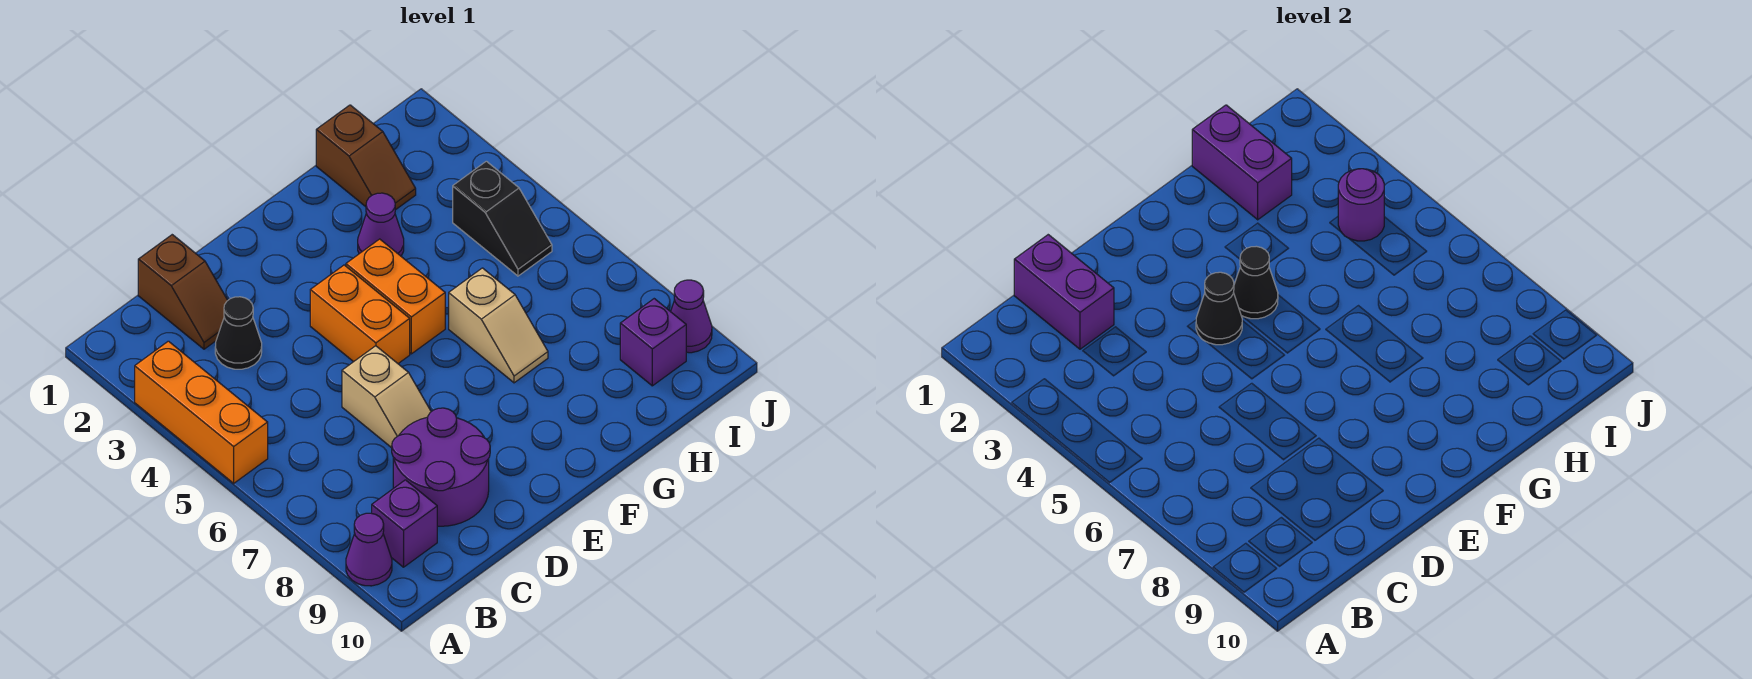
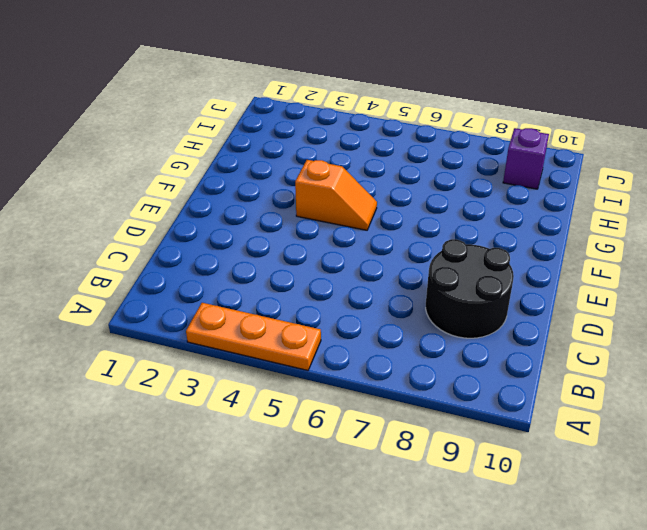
orange 1x3 plate [186,303,321,370] -> orange 1x3 brick [135,341,268,483]
black 2x2 round brick [426,239,514,338] -> purple 2x2 round brick [392,408,490,526]
orange 1x2 slope [295,160,377,230] -> orange 1x2 brick [346,239,445,354]
none -> purple 1x1 cone [346,513,392,586]
none -> purple 1x1 brick [372,480,437,567]
none -> brown 1x2 slope [138,235,228,349]

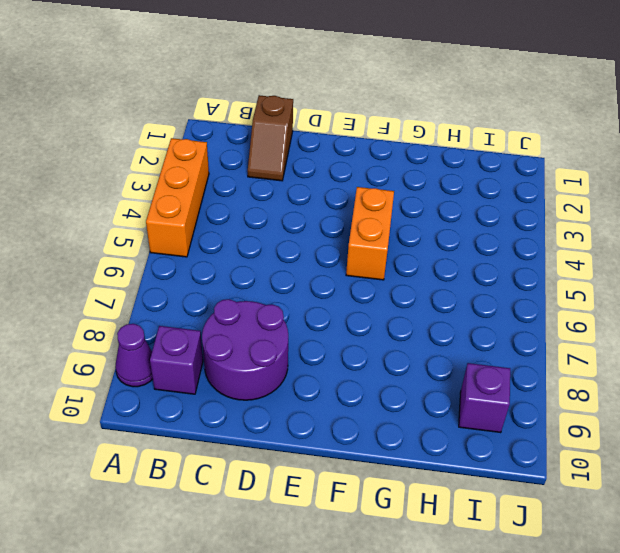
none -> black 1x1 cone [215,297,262,369]
none -> tan 1x2 slope [342,346,431,448]
none -> orange 1x2 brick [310,265,410,364]

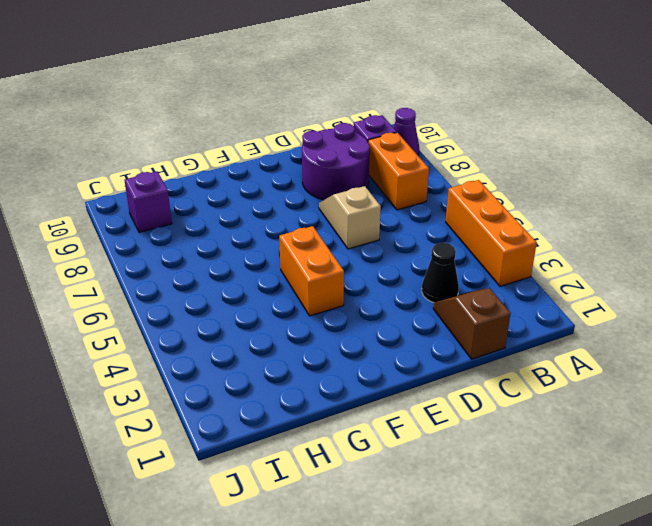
orange 1x2 brick [368,132,429,210] -> orange 1x2 brick moved to [310,265,410,364]
none -> purple 1x1 cone [358,193,404,256]
none -> tan 1x2 slope [449,268,548,383]
none -> brown 1x2 slope [316,105,416,210]

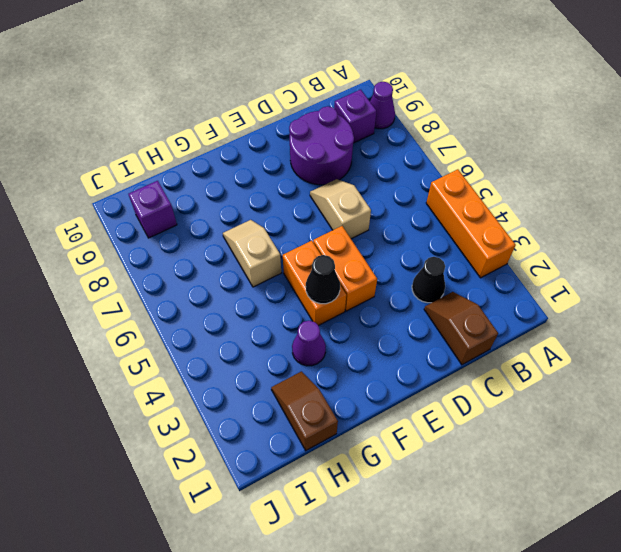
none -> black 1x2 slope [453,161,552,276]
none -> purple 1x1 cone [671,280,712,353]
none -> purple 1x2 brick [1014,235,1114,349]

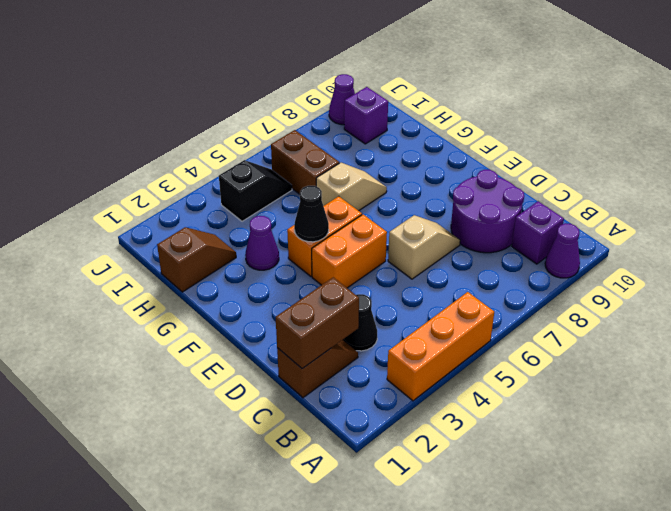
brown 1x2 brick [276,277,359,369] -> purple 1x2 brick [1014,235,1114,349]
brown 1x2 brick [271,130,339,194] -> none
none -> black 1x1 cone [1196,272,1242,345]
none -> purple 1x2 brick [1192,105,1292,220]
none -> purple 1x1 round brick [1338,169,1384,241]

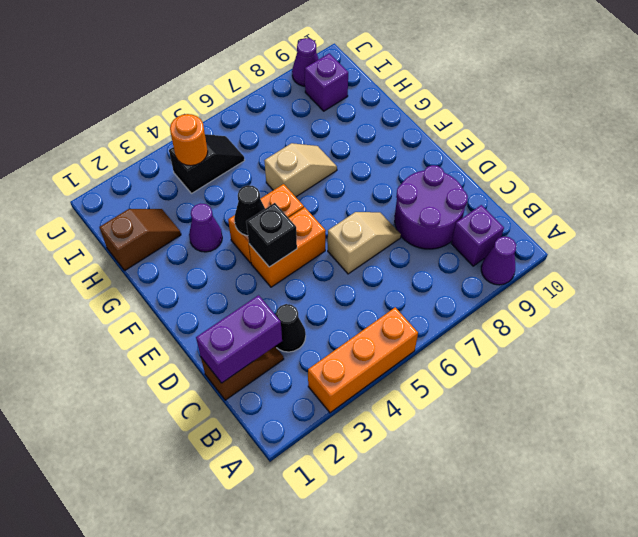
black 1x1 brick [246,203,297,267] -> black 1x1 cone [1196,272,1242,345]
orange 1x1 round brick [170,114,208,166] -> purple 1x1 round brick [1338,169,1384,241]
none -> purple 1x2 brick [1192,105,1292,220]

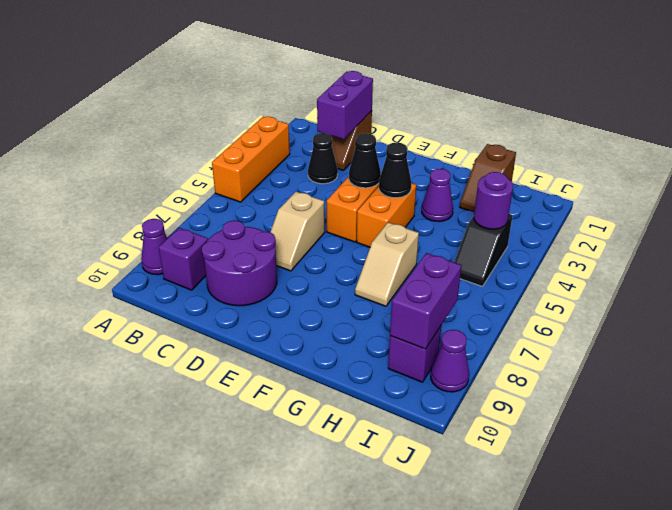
purple 1x2 brick [390,253,461,349] -> purple 1x2 brick moved to [1192,105,1292,220]

